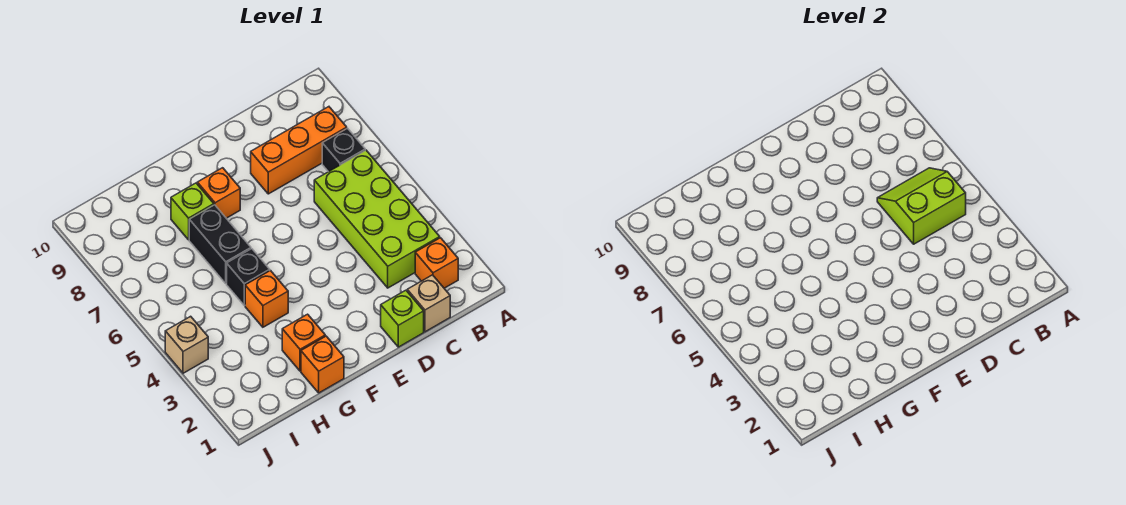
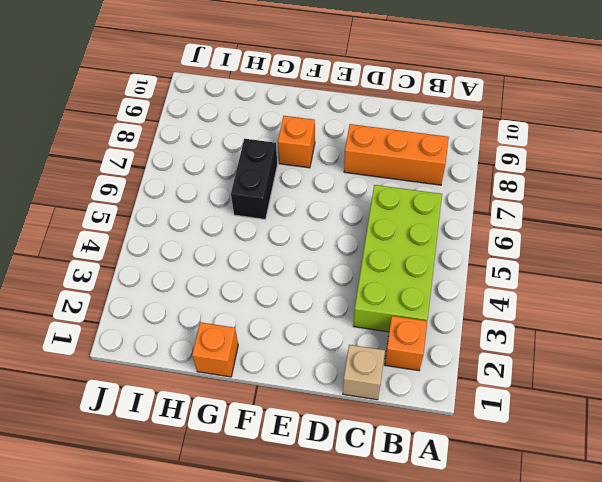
none -> black 1x1 brick [322,128,365,172]
none -> lime 1x1 brick [381,290,424,347]
none -> orange 1x1 brick [282,314,325,371]

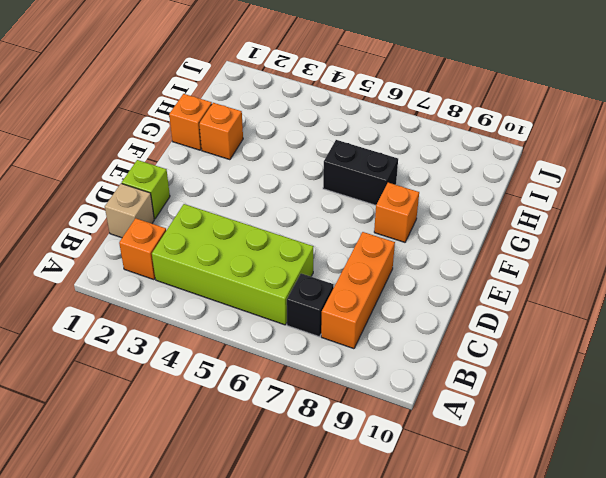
none -> orange 1x1 brick [245,271,288,327]
none -> black 1x1 brick [227,249,270,305]
none -> lime 1x1 brick [171,183,214,240]

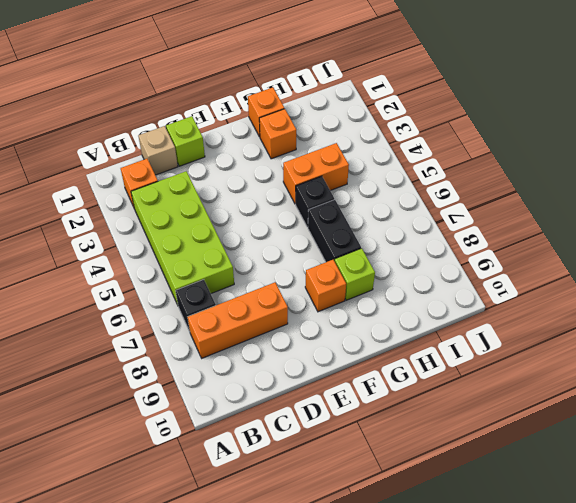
orange 1x2 brick [283,143,349,204] -> orange 1x1 brick [245,271,288,327]
none -> tan 1x1 brick [165,316,208,373]
none -> lime 2x2 slope [877,168,966,244]

